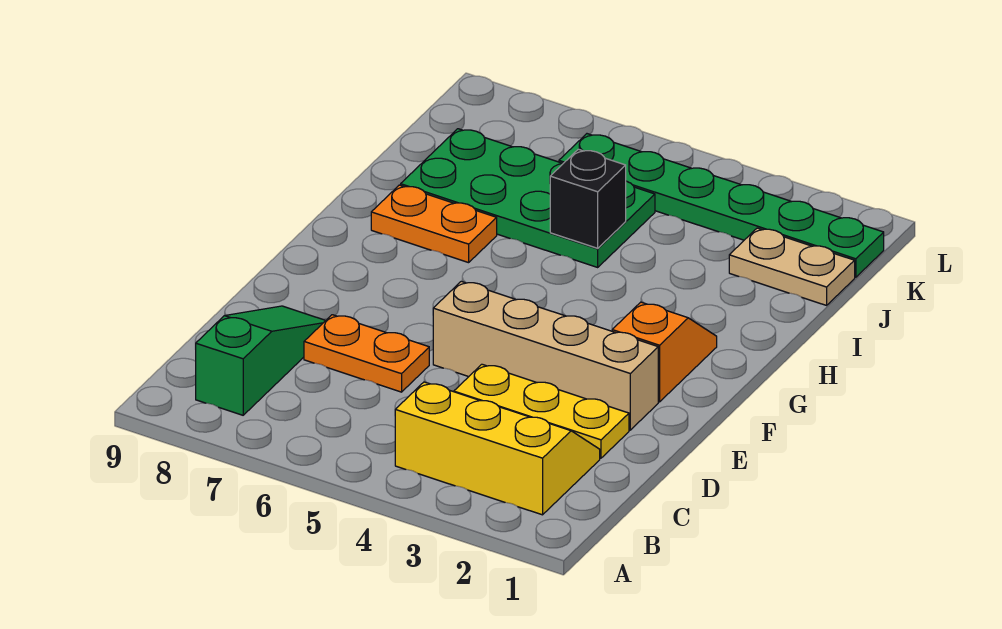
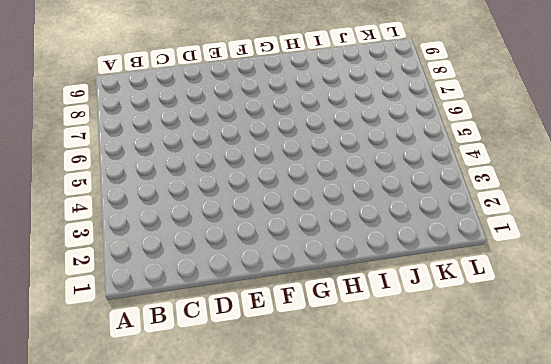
none -> yellow 2x3 slope [395,382,600,515]
none -> green 1x3 slope [196,306,326,415]

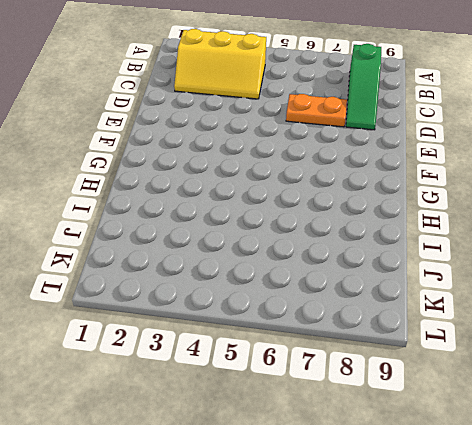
none -> yellow 1x3 plate [454,364,629,458]
none -> tan 1x4 brick [433,281,658,430]

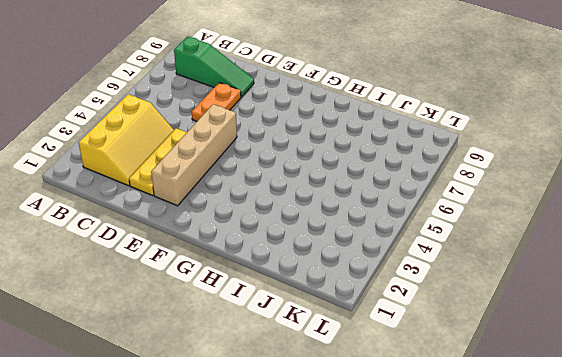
none -> orange 1x2 slope [612,302,717,402]
none -> orange 1x2 plate [371,185,497,263]

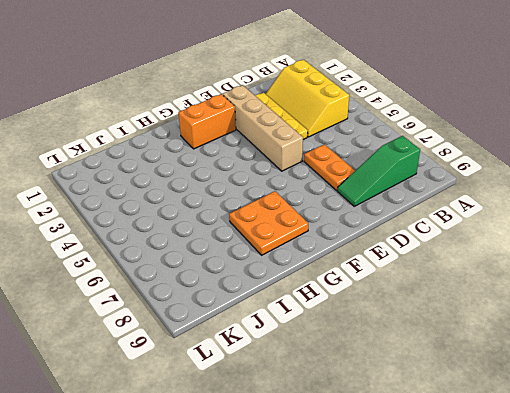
orange 1x2 brick [178,94,236,149] -> orange 1x2 slope [612,302,717,402]
orange 2x2 plate [229,191,308,255] -> orange 1x2 plate [371,185,497,263]
none -> green 2x4 plate [401,129,655,267]
none -> tan 1x2 plate [729,228,855,305]

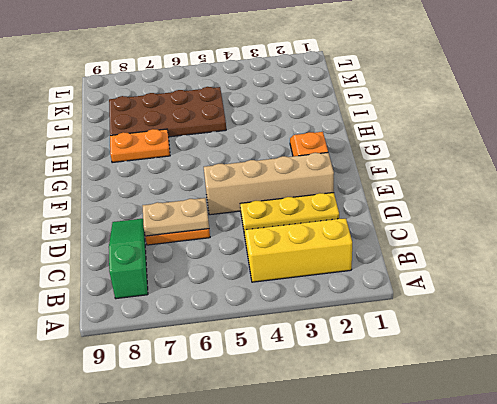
tan 1x2 plate [142,198,209,236] -> tan 1x2 plate moved to [729,228,855,305]
brown 2x4 plate [109,87,226,137] -> green 2x4 plate [401,129,655,267]
none -> green 1x6 plate [559,134,884,277]
none -> black 1x1 brick [550,149,626,248]

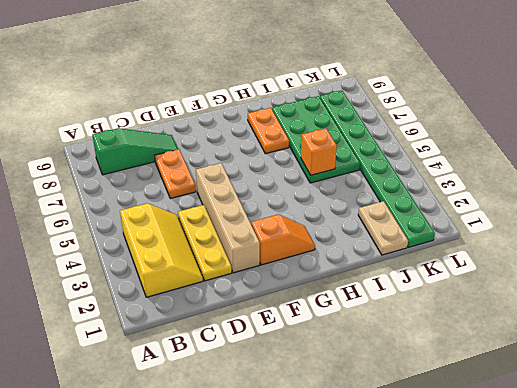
orange 1x1 brick [301,128,337,175] -> black 1x1 brick [550,149,626,248]
green 1x8 plate [320,90,435,247] -> green 1x6 plate [559,134,884,277]

